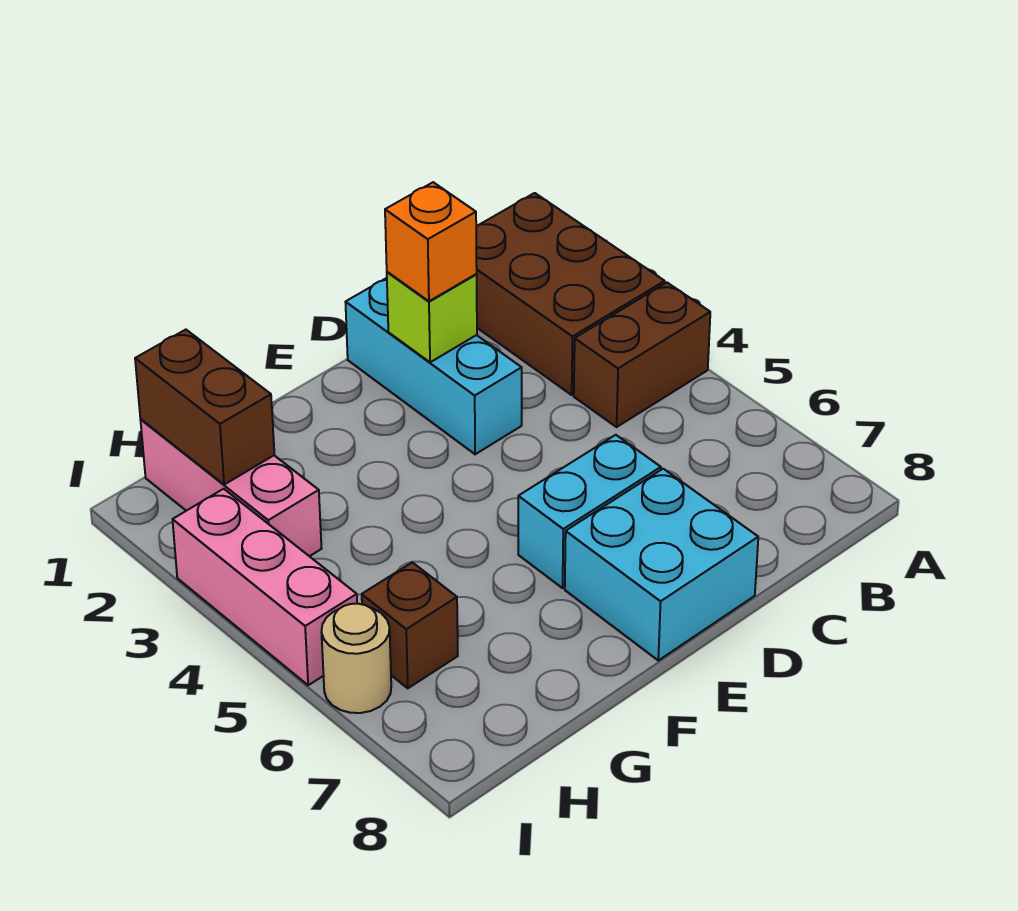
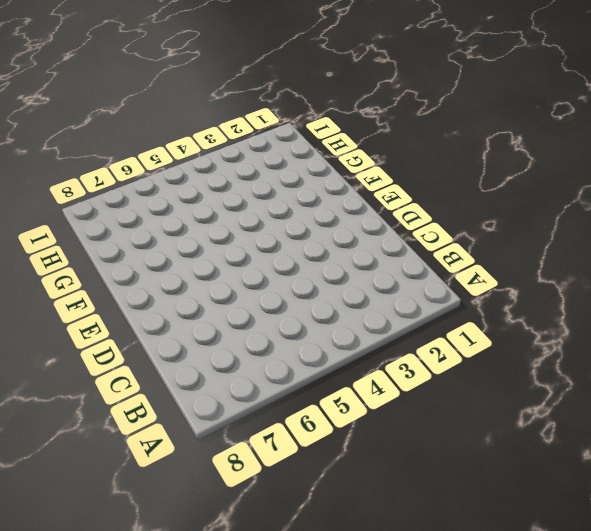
none -> brown 2x3 brick [476,193,665,395]
none -> brown 1x2 brick [574,283,710,427]
none -> cyan 1x3 brick [346,278,522,454]

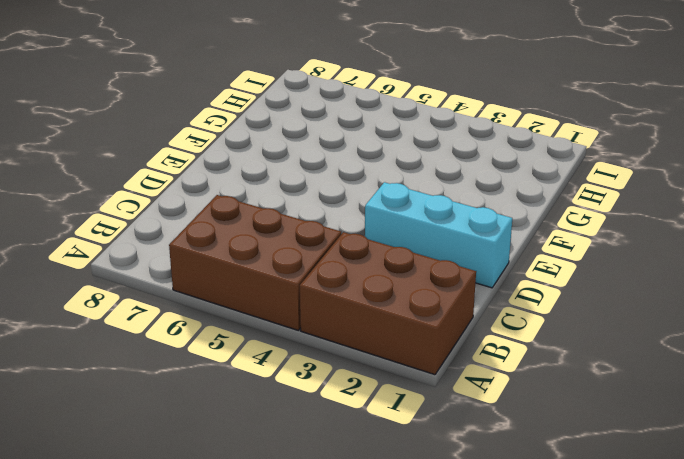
brown 2x3 brick [169,195,341,331] -> brown 1x2 brick [574,283,710,427]
none -> cyan 1x2 brick [518,435,661,588]
none -> cyan 2x2 brick [565,469,758,660]
none -> pink 1x3 brick [141,420,322,556]

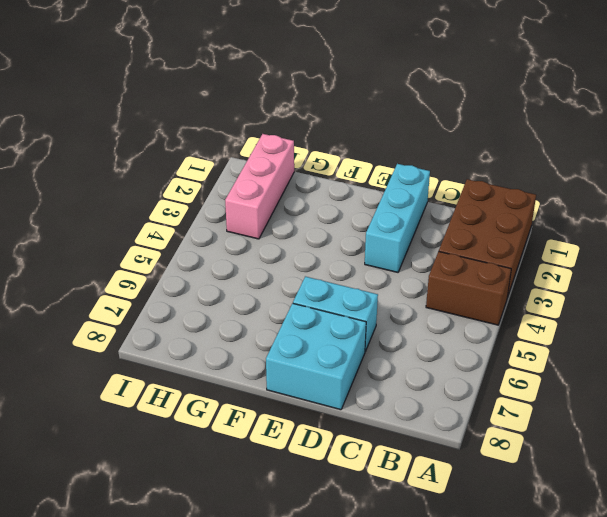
none -> brown 1x1 brick [362,562,458,688]
none -> pink 1x3 brick [172,489,357,685]
none -> tan 1x1 round brick [322,604,391,713]

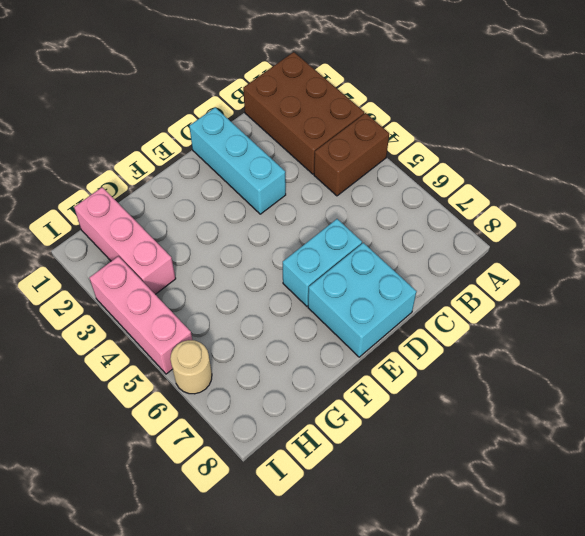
none -> brown 1x1 brick [362,562,458,688]
none -> lime 1x1 brick [387,272,477,362]
none -> brown 1x2 brick [135,330,274,485]

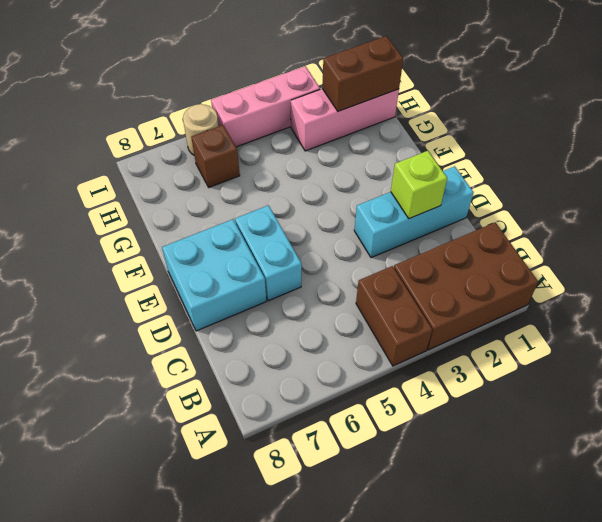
none -> orange 1x1 brick [385,182,477,301]

